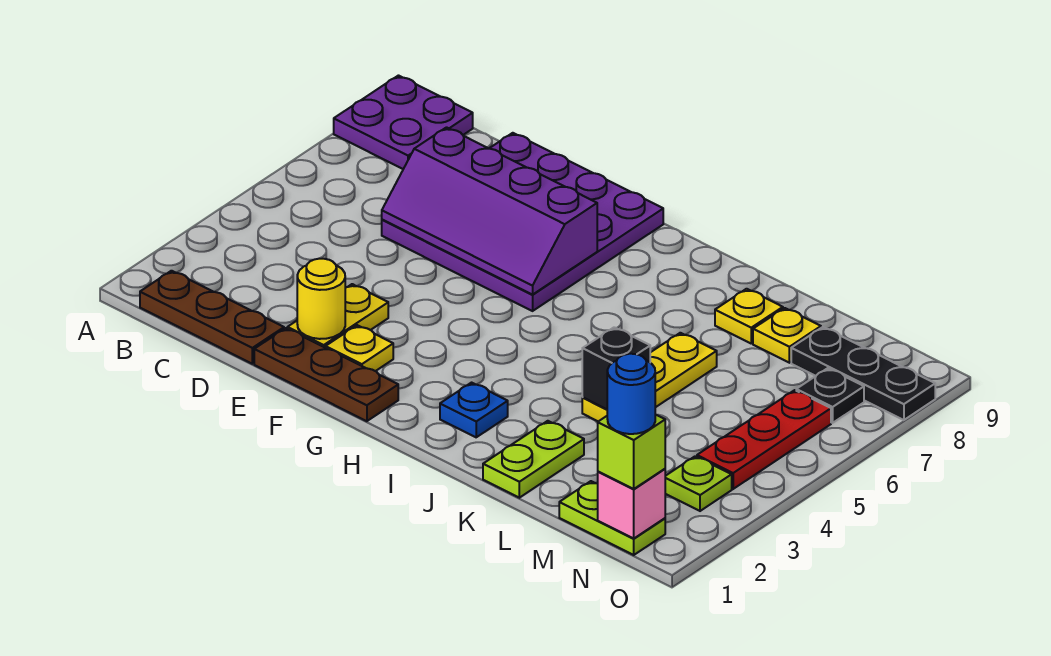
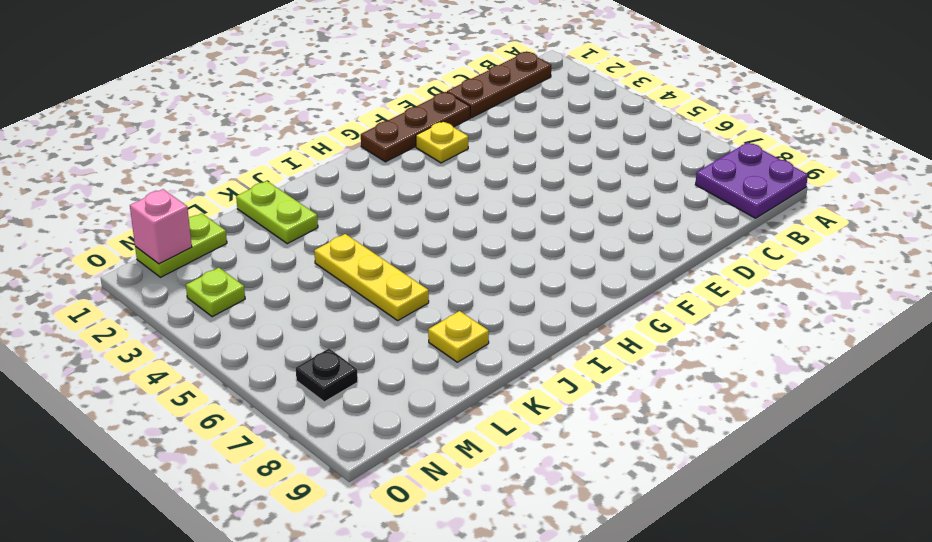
none -> purple 4x4 plate [382,133,663,311]
none -> yellow 1x2 plate [287,284,388,348]
none -> blue 1x1 plate [440,383,508,437]

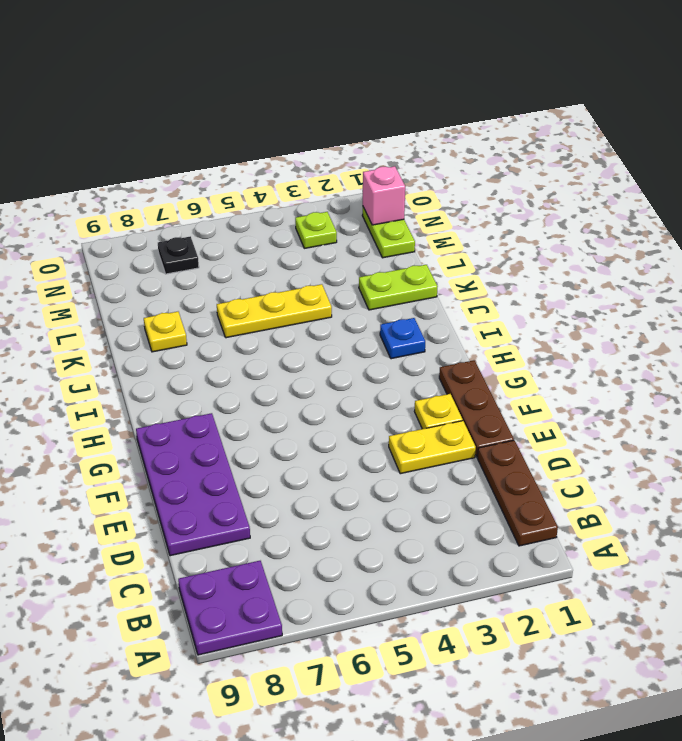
purple 2x4 plate [136,413,250,556] -> purple 4x4 plate [382,133,663,311]
none -> yellow 1x1 plate [753,308,821,363]
none -> black 1x3 plate [791,327,935,420]
none -> red 1x3 plate [697,390,831,489]

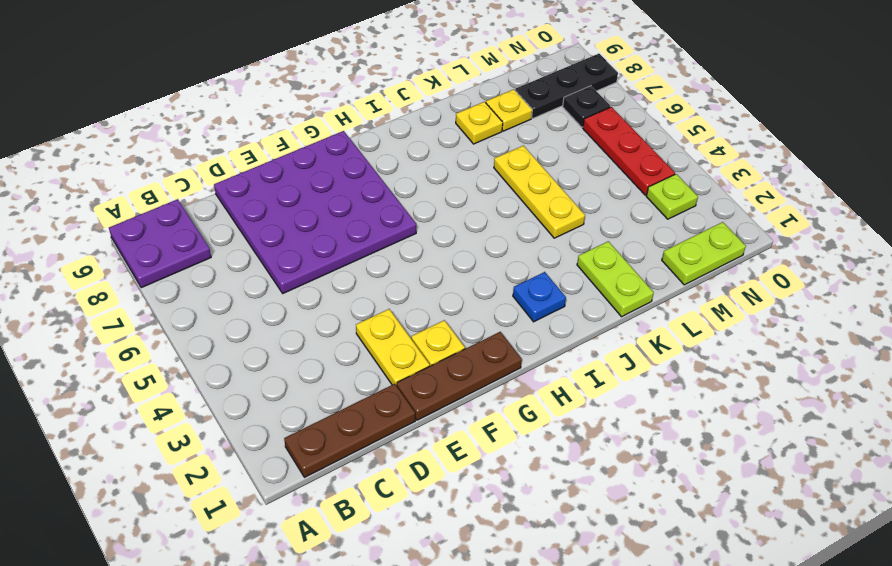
none -> purple 2x4 slope [382,127,597,295]
none -> yellow 1x1 round brick [297,259,345,339]
none -> black 1x1 brick [582,327,650,409]

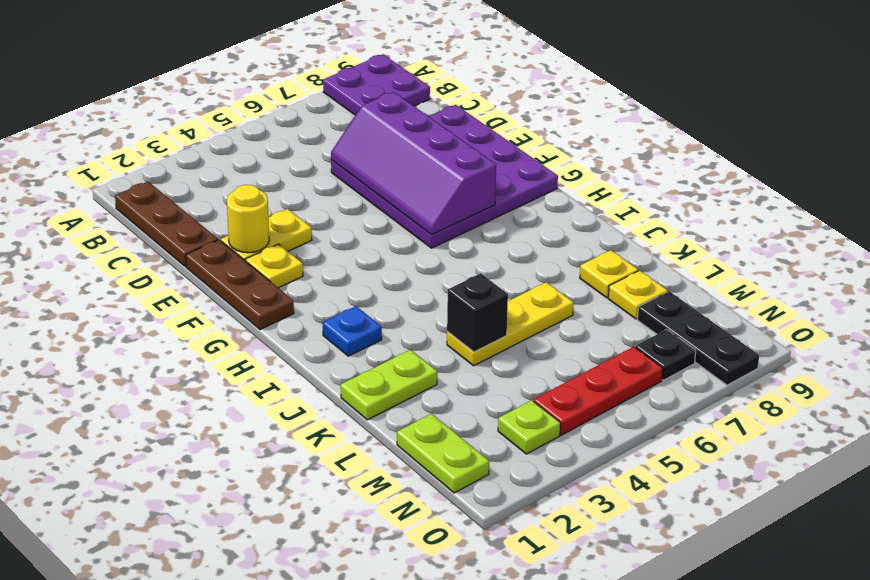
none -> pink 1x1 brick [598,469,665,538]
none -> lime 1x1 brick [598,414,665,489]
none -> blue 1x1 round brick [607,354,655,434]

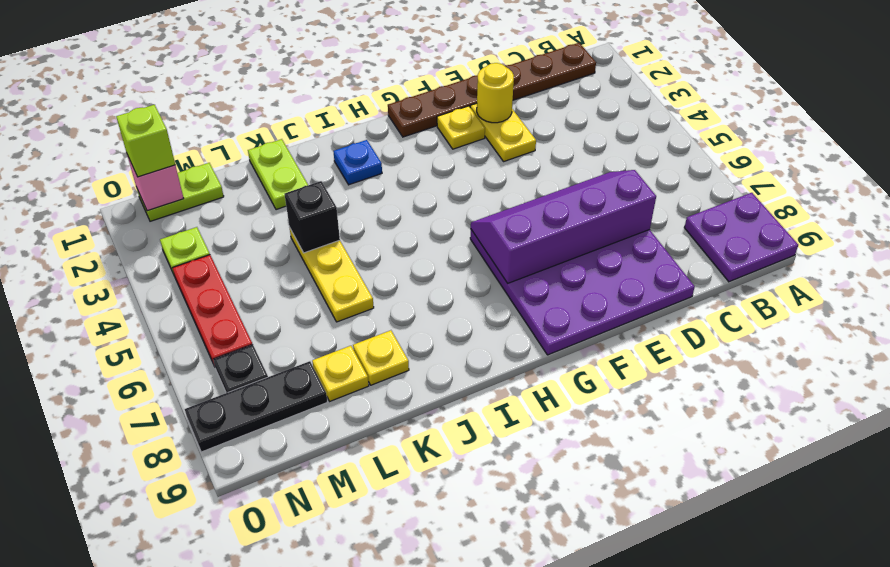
none -> blue 1x1 round brick [607,354,655,434]

